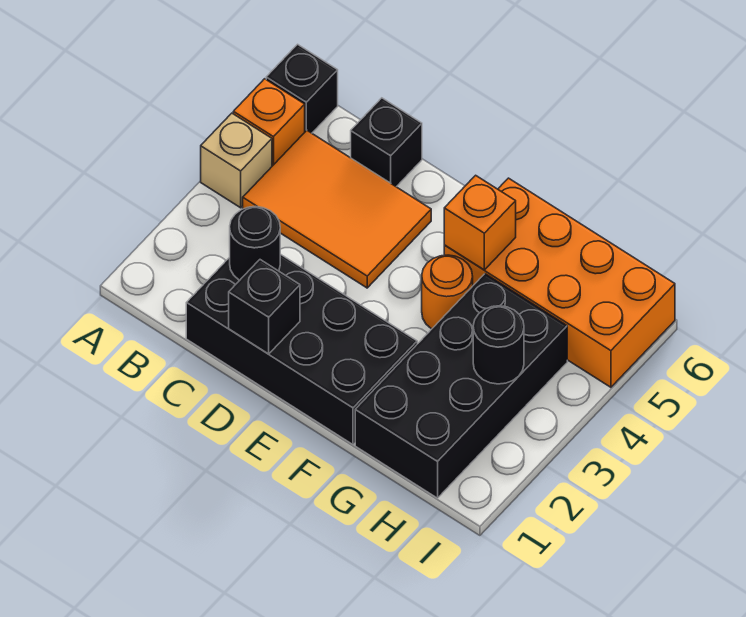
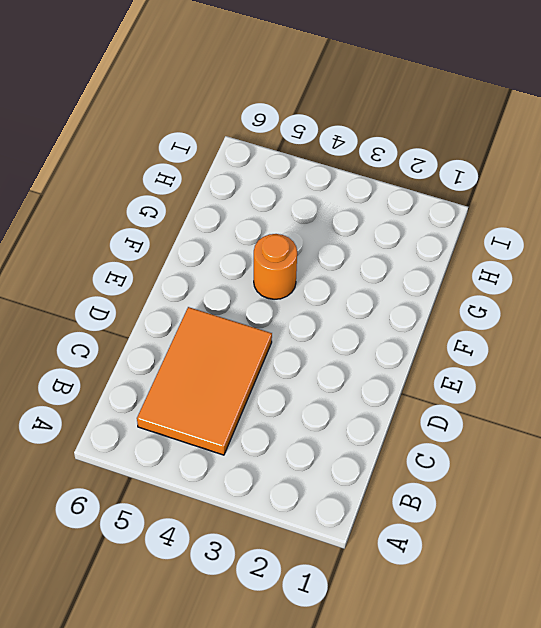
none -> tan 1x1 brick [201,113,272,208]
none -> orange 1x1 brick [233,79,305,166]
none -> black 1x1 brick [266,44,338,133]

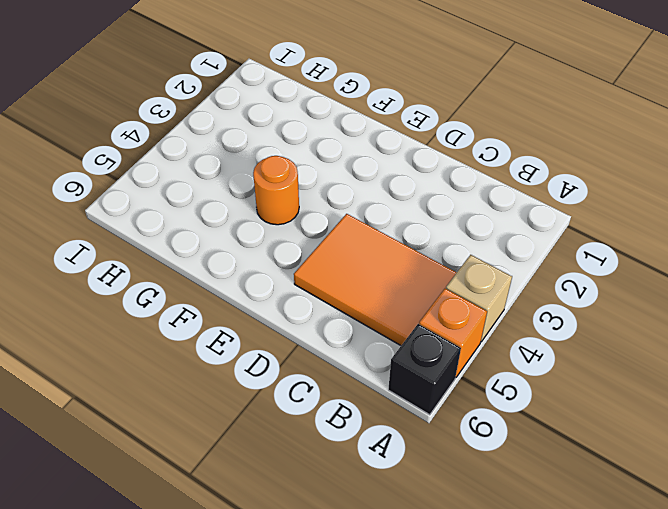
none -> black 2x4 brick [186,254,417,444]
none -> black 1x1 brick [351,98,422,187]
none -> orange 2x4 brick [444,178,675,387]

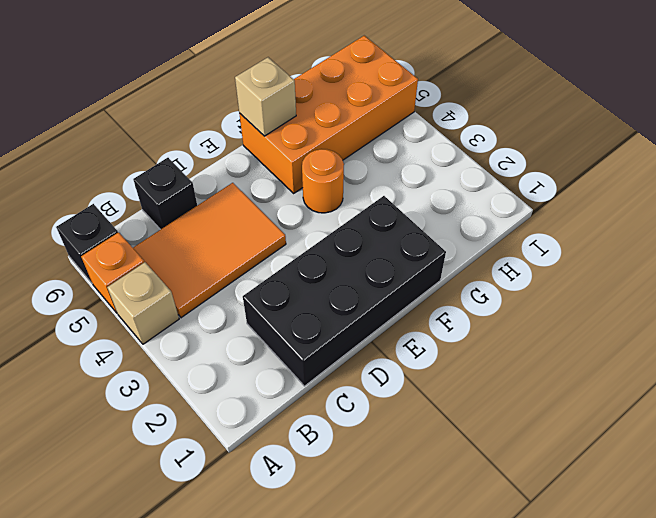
tan 1x1 brick [235,57,296,136] -> none
none -> black 2x4 brick [355,274,567,498]
none -> black 1x1 round brick [230,206,280,280]
none -> black 1x1 brick [229,260,300,354]

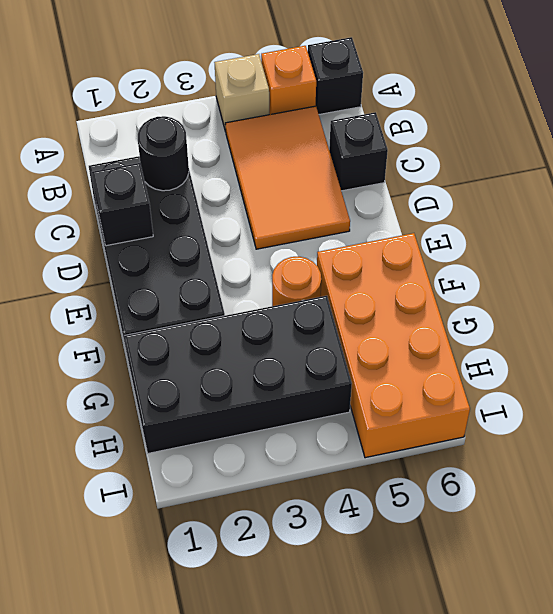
none -> orange 1x1 brick [444,175,516,270]
none -> black 1x1 round brick [473,306,524,384]

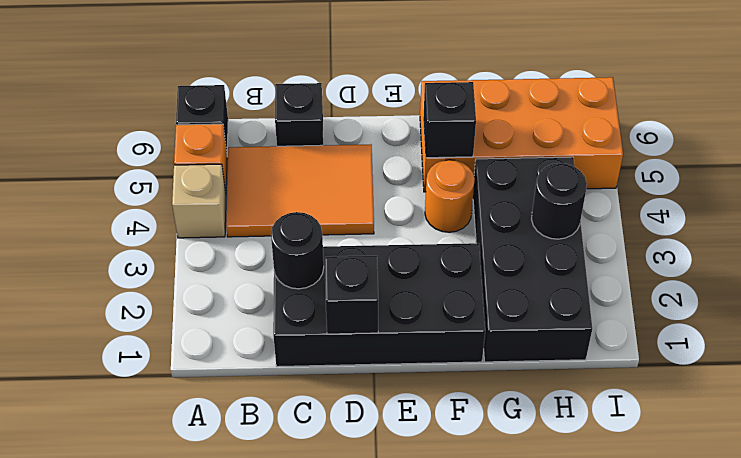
black 1x1 brick [423,82,476,158] -> orange 1x1 brick [444,175,516,270]

